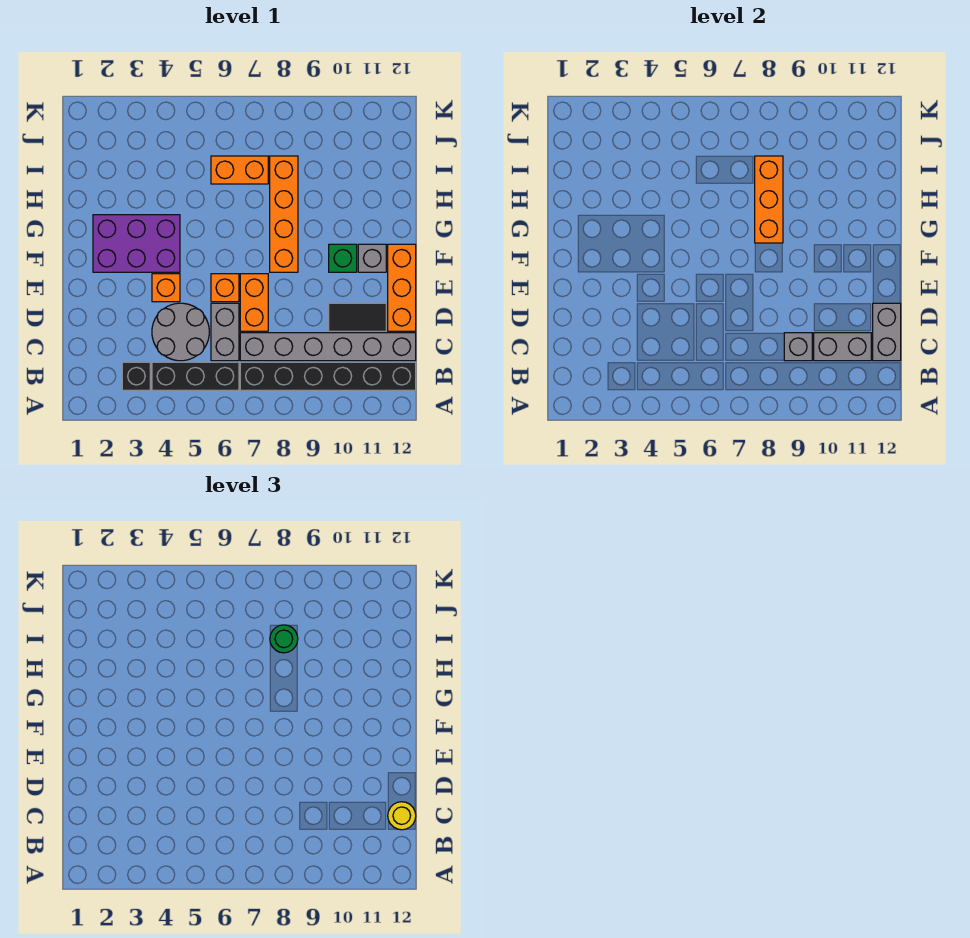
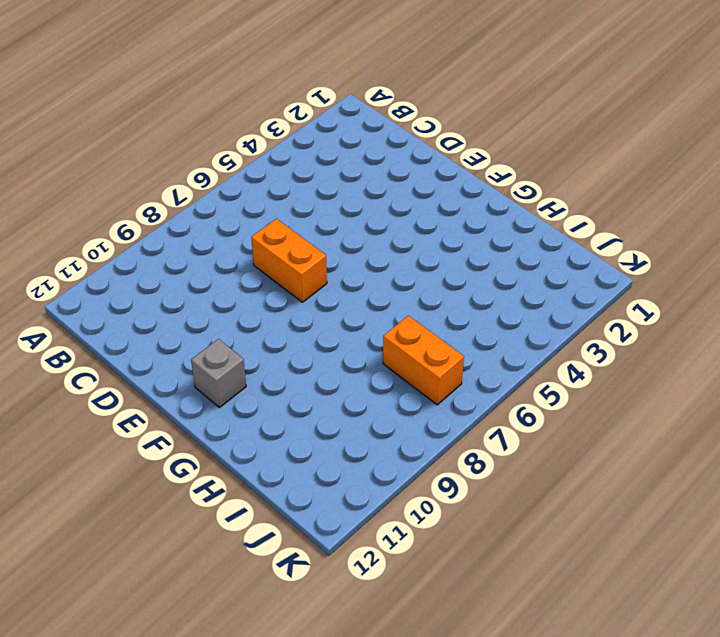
orange 1x2 brick [383,316,464,405] -> orange 1x2 brick turned to [211,156,268,184]
none -> black 1x1 brick [122,362,150,390]
none -> black 1x3 brick [152,362,239,390]
none -> black 1x6 brick [240,362,416,390]

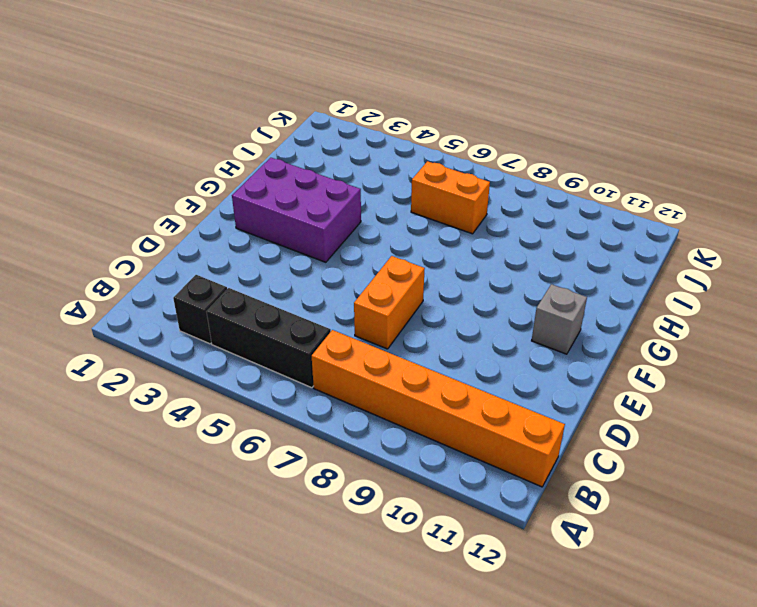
orange 1x6 brick [312,330,565,487] -> black 1x6 brick [240,362,416,390]
none -> grey 2x2 round brick [152,303,209,361]
none -> grey 1x2 brick [211,303,239,361]
none -> grey 1x6 brick [240,333,416,361]

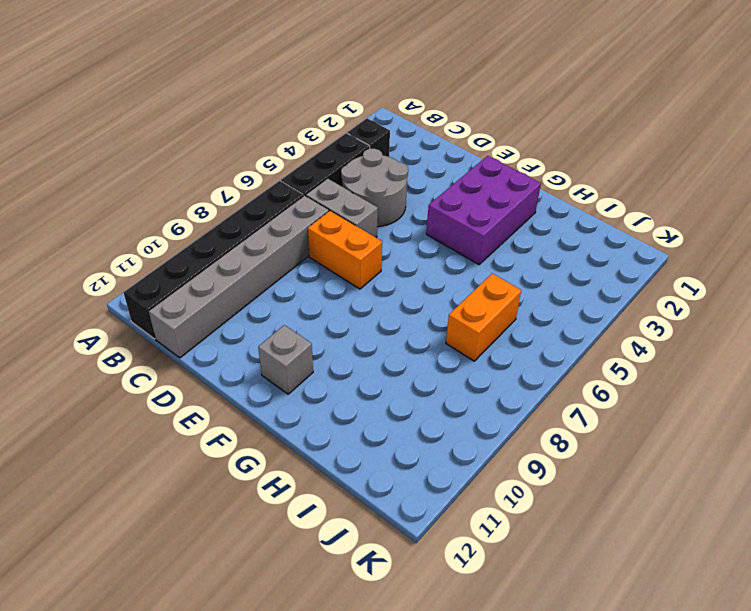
none -> black 1x2 tile [329,303,386,331]
none -> orange 1x3 brick [388,244,416,331]
none -> orange 1x1 brick [152,274,180,302]

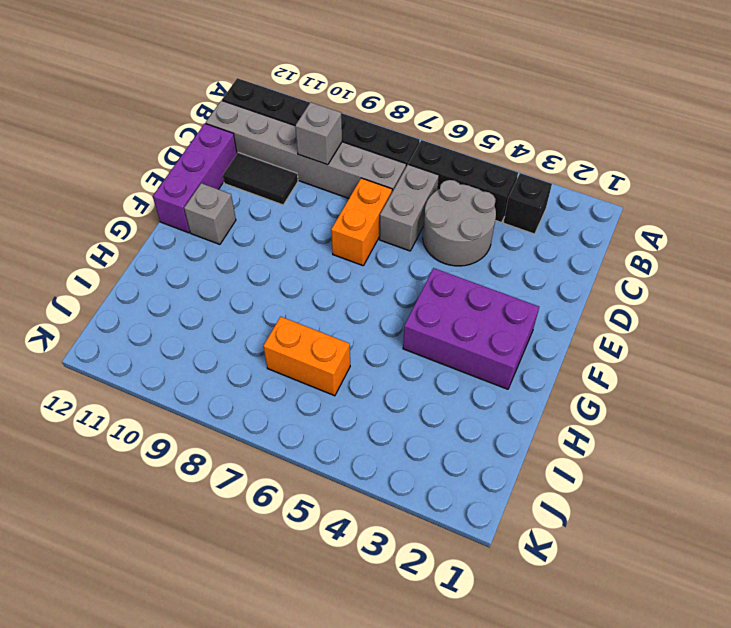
purple 1x3 brick [153,124,237,233] -> orange 1x3 brick [388,244,416,331]
none -> orange 1x1 brick [152,274,180,302]
none -> orange 1x1 brick [211,274,239,302]
none -> orange 1x4 brick [270,156,298,272]

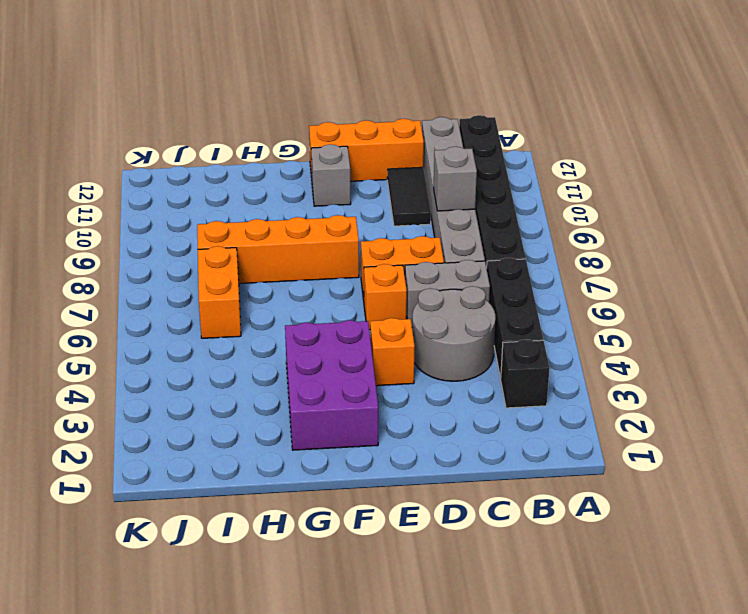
none -> green 1x1 brick [329,244,357,272]
none -> grey 1x2 brick [814,333,871,361]
none -> grey 1x2 brick [873,303,901,361]

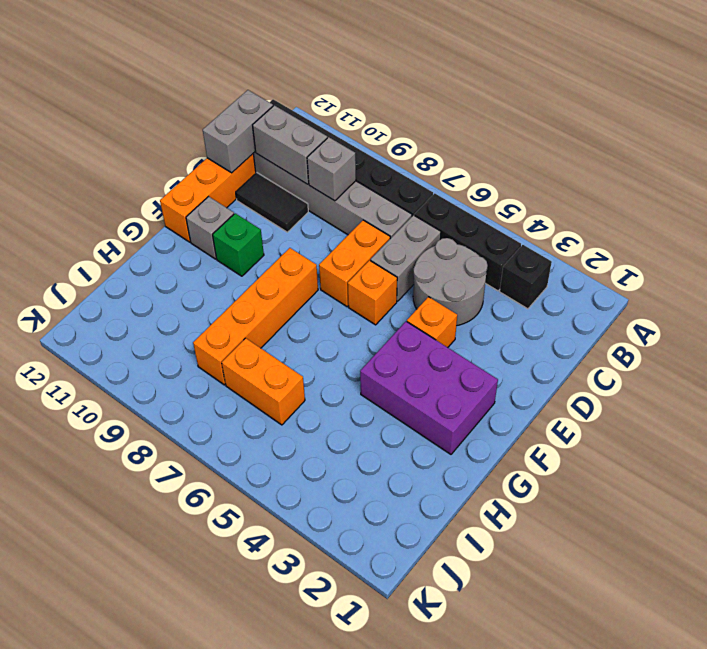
none -> orange 1x3 brick [755,156,783,243]
none -> yellow 1x1 round brick [388,802,416,830]
none -> green 1x1 round brick [270,625,298,653]

